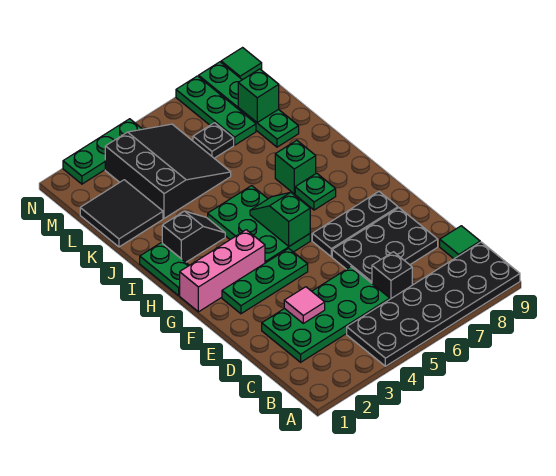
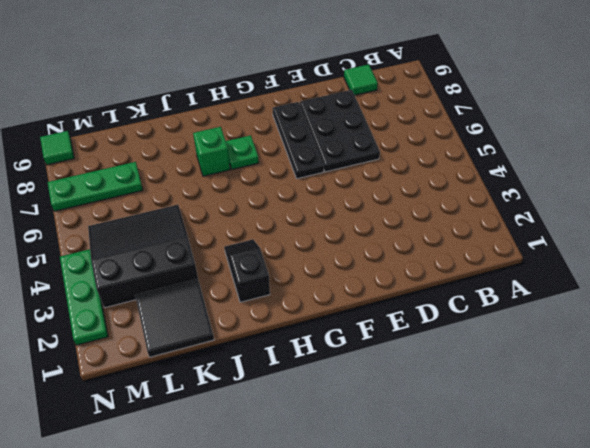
none -> black 2x6 plate [347,242,520,366]
none -> green 2x4 plate [262,267,390,362]
none -> black 1x1 brick [372,252,412,299]

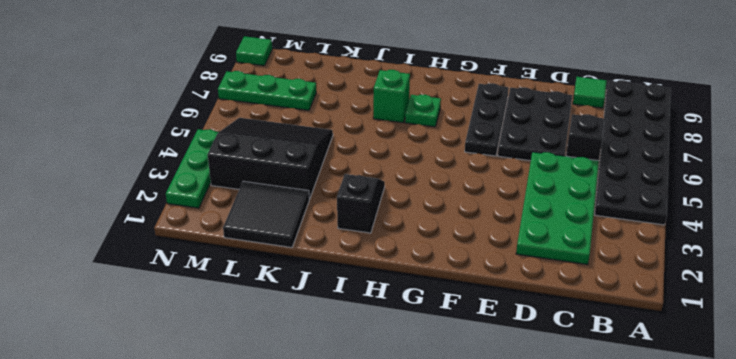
none -> green 1x3 plate [222,248,308,314]
none -> pink 1x3 brick [180,230,265,312]
none -> green 2x3 plate [208,186,310,263]

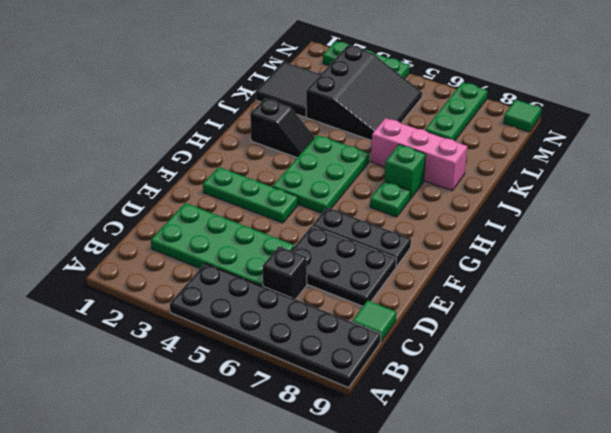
pink 1x3 brick [371,118,467,191] -> pink 1x3 brick moved to [180,230,265,312]
none -> green 1x2 plate [140,243,189,295]
none -> green 1x4 plate [199,62,299,147]
none -> black 1x1 plate [193,123,234,158]

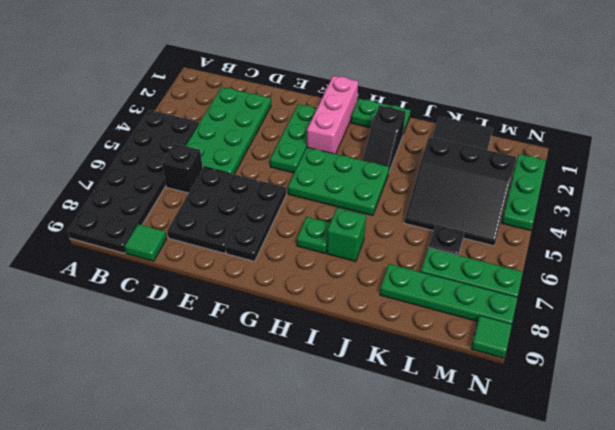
none -> pink 1x1 tile [284,287,325,323]
none -> green 1x2 slope [250,192,310,246]
none -> green 1x1 brick [238,69,279,122]

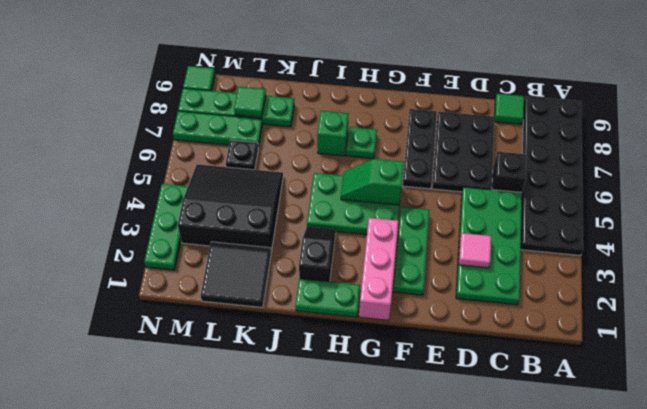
green 1x1 tile [234,86,266,117] -> green 1x1 brick [238,69,279,122]

